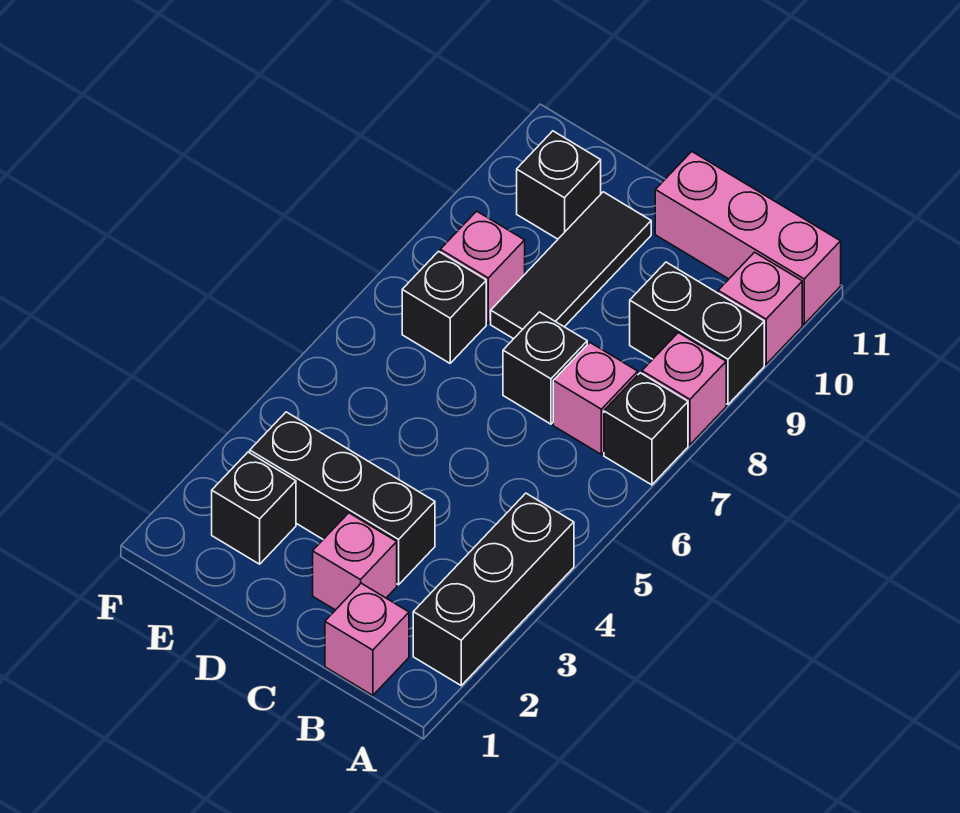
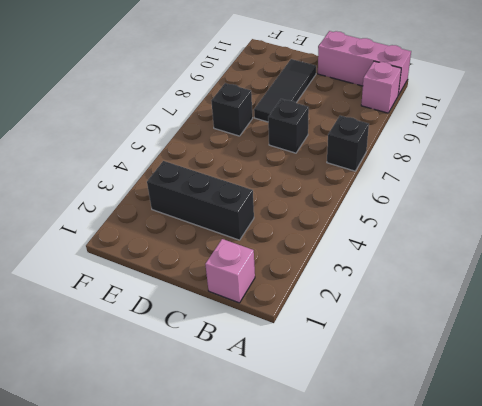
none -> black 1x3 brick [413,493,574,685]
none -> pink 1x1 brick [642,333,726,445]
none -> black 1x2 brick [630,262,764,404]

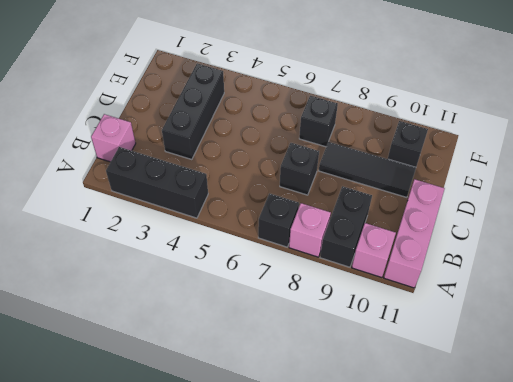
none -> pink 1x1 brick [553,343,638,454]
none -> pink 1x1 brick [313,513,397,610]
none -> black 1x1 brick [212,452,296,564]

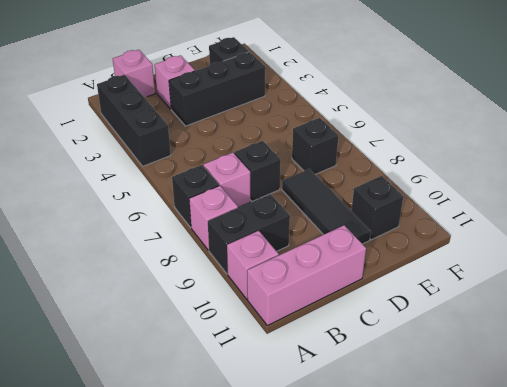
none -> pink 1x1 brick [440,211,525,323]

